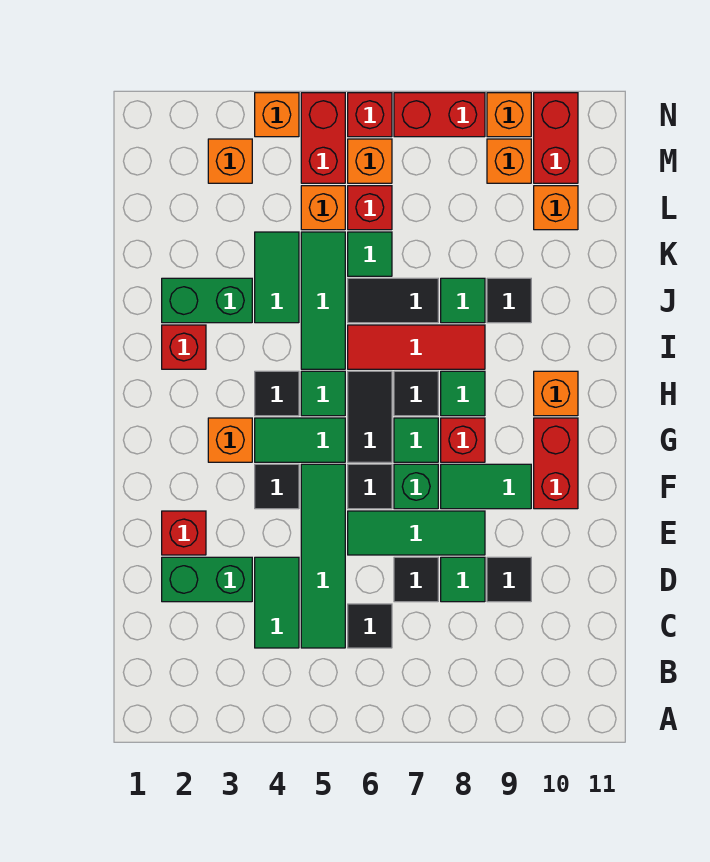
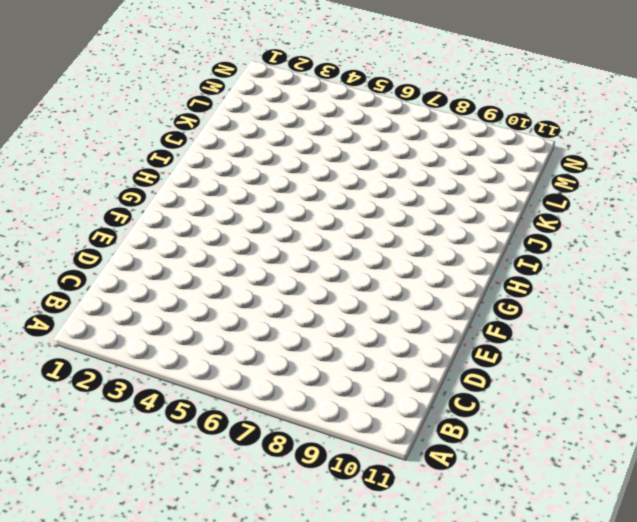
none -> green 1x2 tile [255,557,299,648]
none -> green 1x4 tile [301,464,345,648]
none -> black 1x1 tile [348,604,392,648]
none -> green 1x2 brick [162,557,252,602]

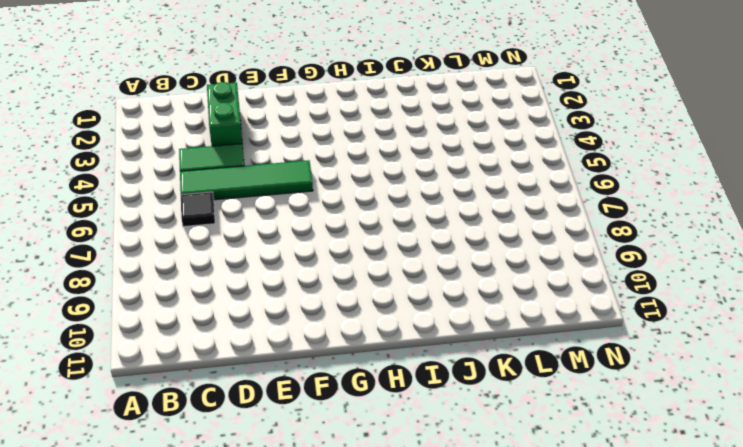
none -> black 1x1 tile [394,557,438,602]
none -> green 1x1 tile [441,557,485,602]
none -> black 1x1 tile [487,557,531,602]
none -> red 1x1 brick [162,511,206,555]

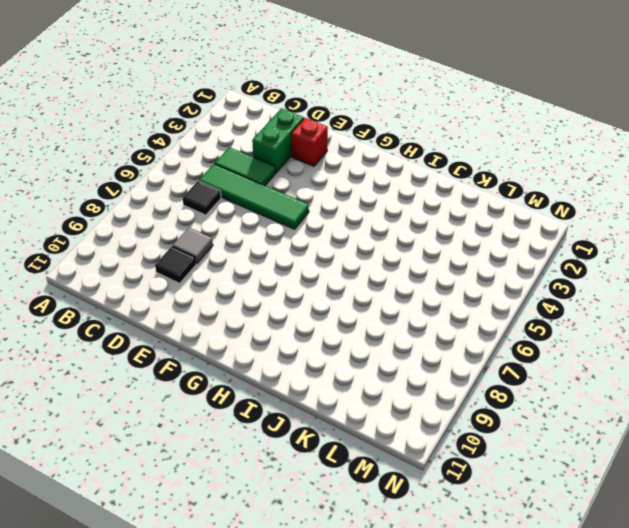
grey 1x1 tile [173,228,213,264] -> green 1x1 tile [441,557,485,602]
none -> black 1x1 tile [394,557,438,602]
none -> green 1x3 tile [348,511,485,555]
none -> black 1x1 tile [255,464,299,509]
none -> black 1x1 tile [348,464,392,509]

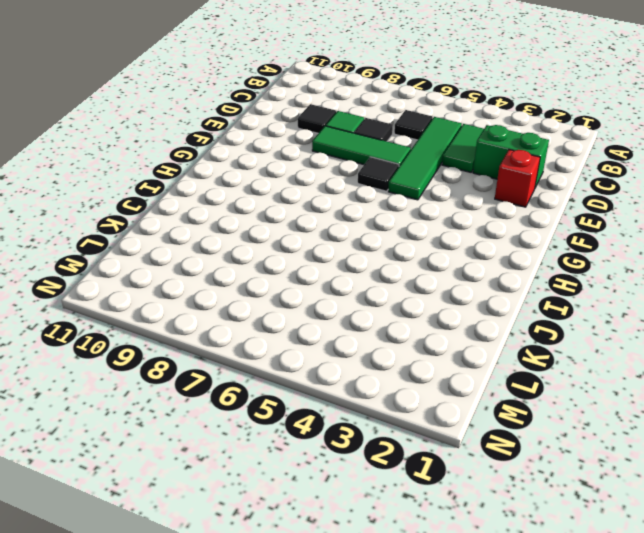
none -> black 1x1 tile [255,464,299,509]
none -> green 1x1 brick [394,464,438,509]
none -> green 1x2 tile [441,464,531,509]
none -> red 1x2 brick [534,418,578,509]

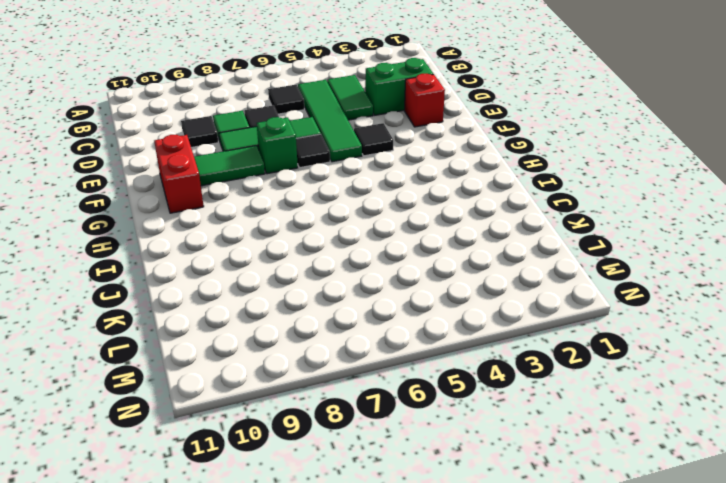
none -> orange 1x1 brick [208,418,252,462]
none -> green 1x2 tile [255,418,345,462]
none -> black 1x2 tile [348,371,392,462]
none -> green 1x1 tile [394,418,438,462]

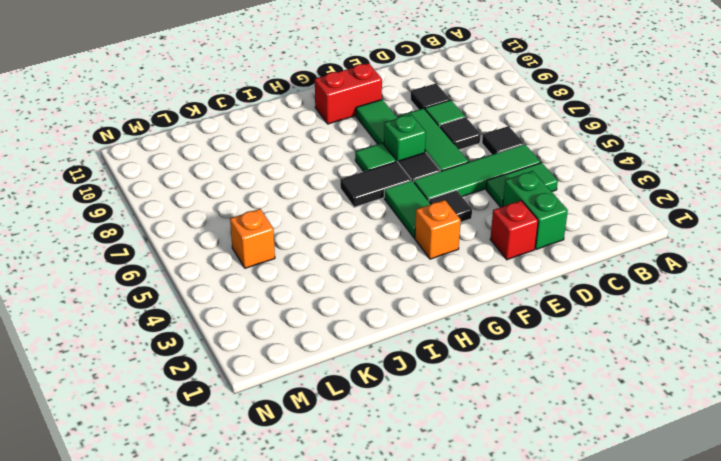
none -> red 1x1 brick [441,418,485,462]
none -> black 1x1 tile [255,371,299,416]
none -> green 1x1 tile [301,371,345,416]
none -> black 1x1 tile [394,371,438,416]

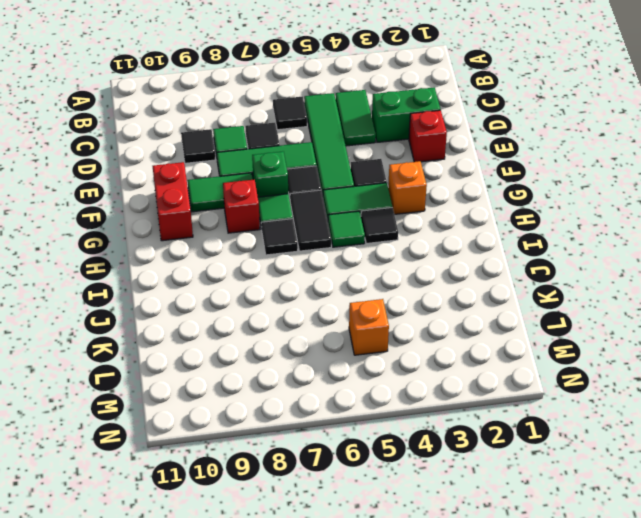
none -> green 1x1 tile [441,371,485,416]
none -> orange 1x1 brick [534,371,578,416]
none -> red 1x1 brick [162,325,206,369]
none -> green 1x3 tile [301,232,345,369]

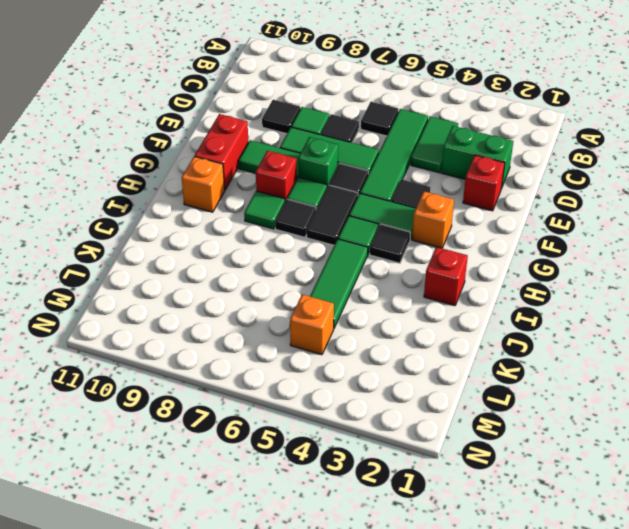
none -> red 1x3 tile [348,325,485,369]
none -> green 1x2 brick [162,278,252,323]
none -> green 1x2 tile [255,232,299,323]
none -> black 1x2 tile [348,278,438,323]

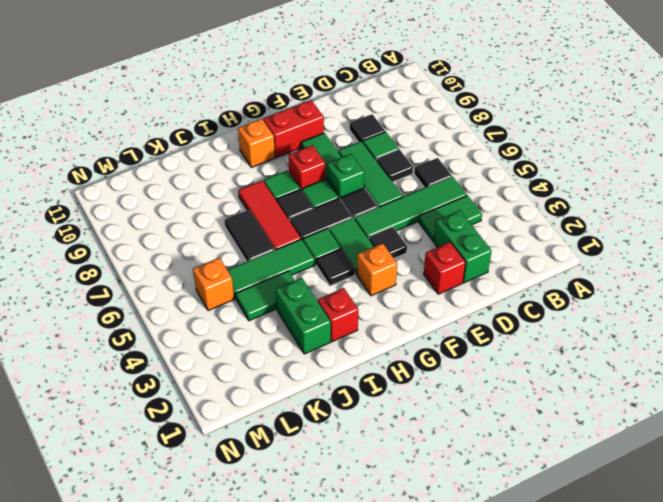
none -> green 1x1 tile [441,278,485,323]
none -> black 1x1 tile [487,278,531,323]
none -> green 1x1 tile [348,232,392,276]
none -> red 1x1 brick [348,186,392,230]

